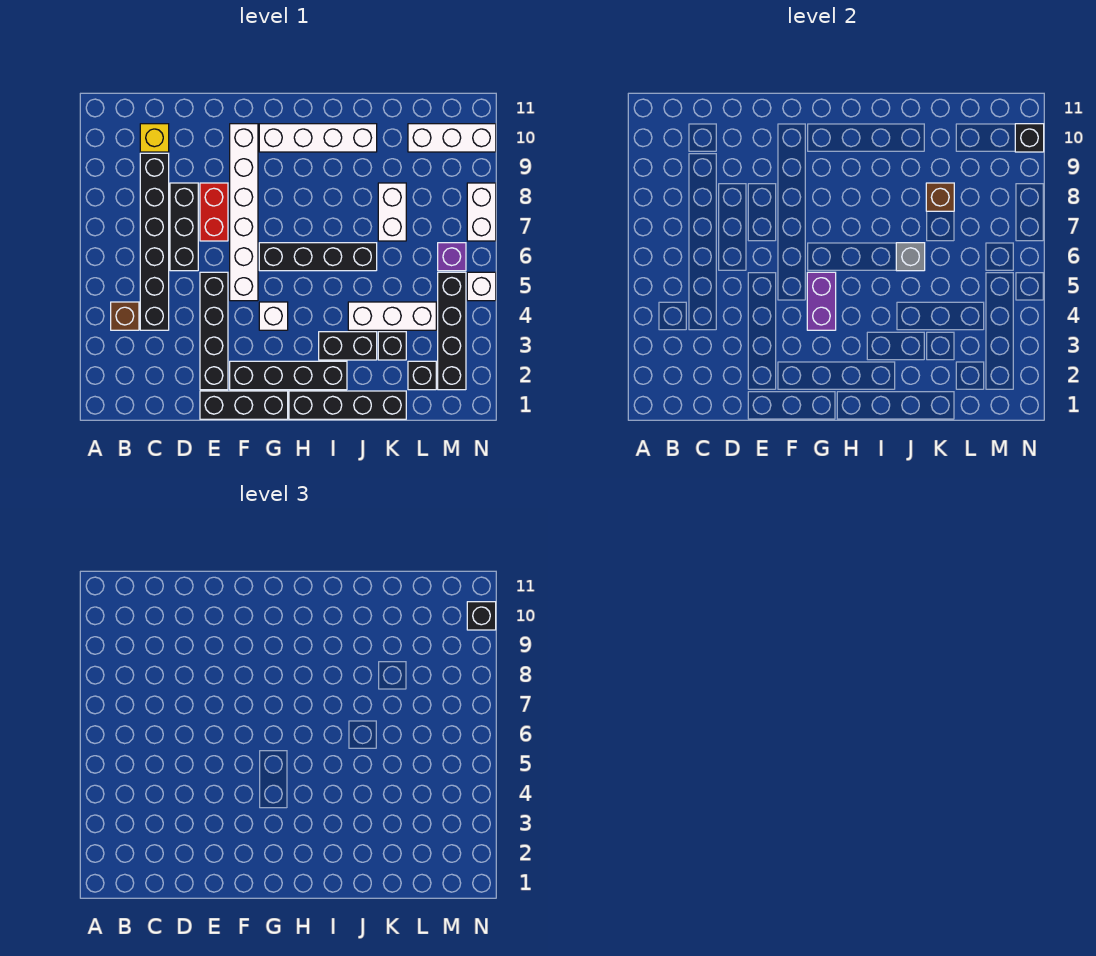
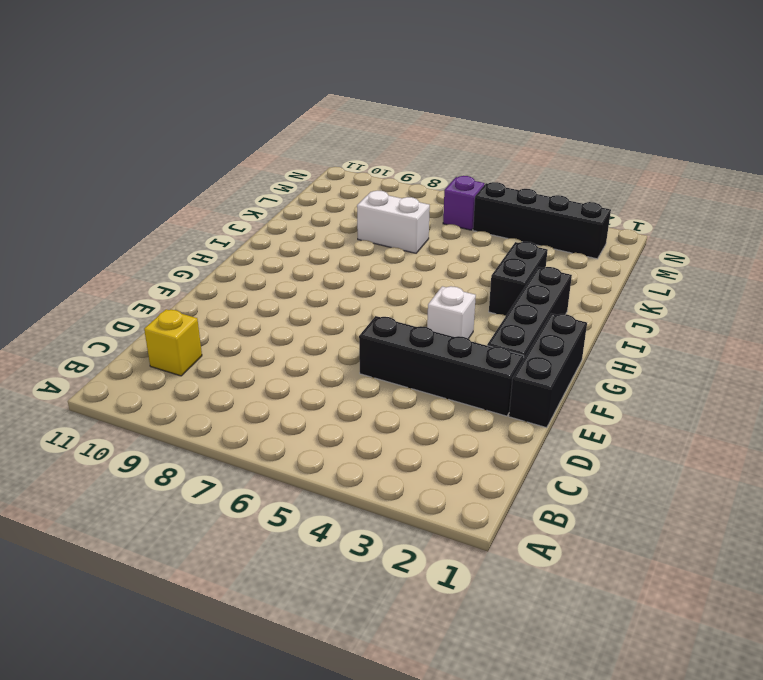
none -> brown 1x1 brick [111,302,139,330]
none -> black 1x6 brick [140,153,169,330]
none -> black 1x3 brick [170,183,198,271]

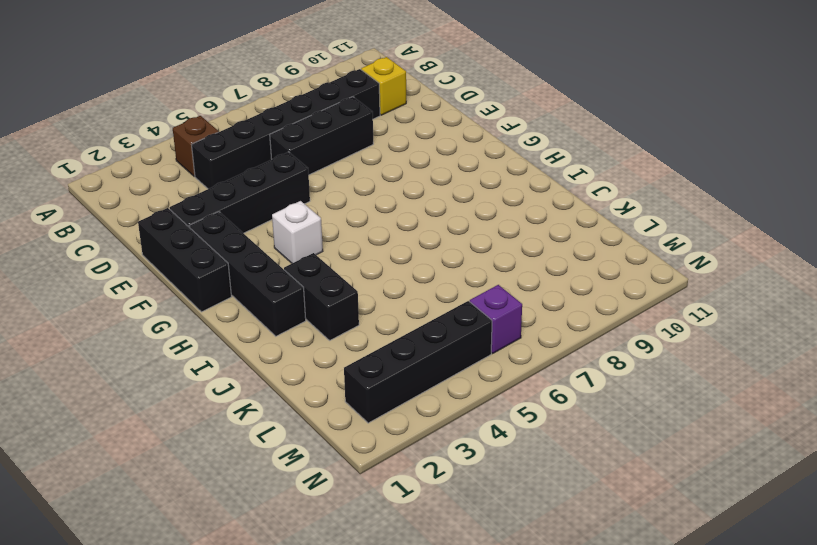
none -> red 1x2 brick [200,183,228,241]
none -> white 1x6 brick [230,124,258,301]
none -> black 1x4 brick [259,243,377,271]

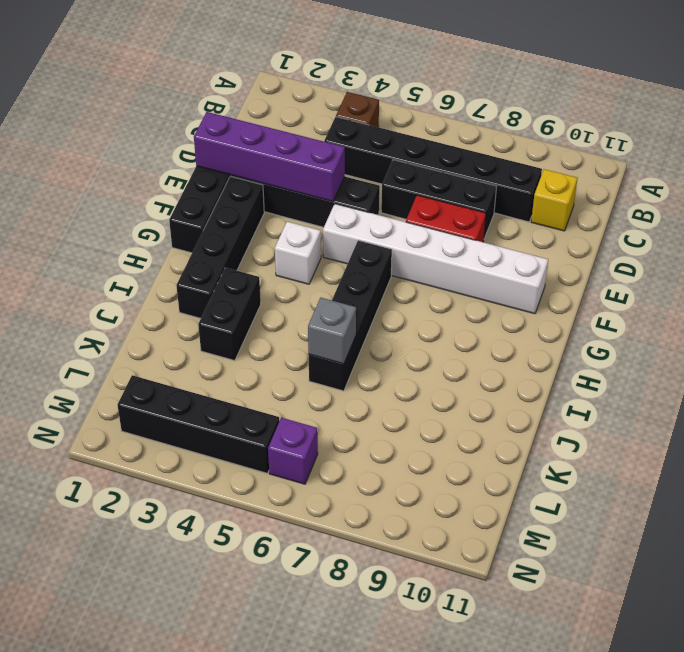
purple 1x4 brick [194,112,345,201] -> none
none -> white 1x4 brick [259,124,377,152]
none -> black 1x4 brick [289,391,406,419]
none -> white 1x3 brick [348,302,436,330]

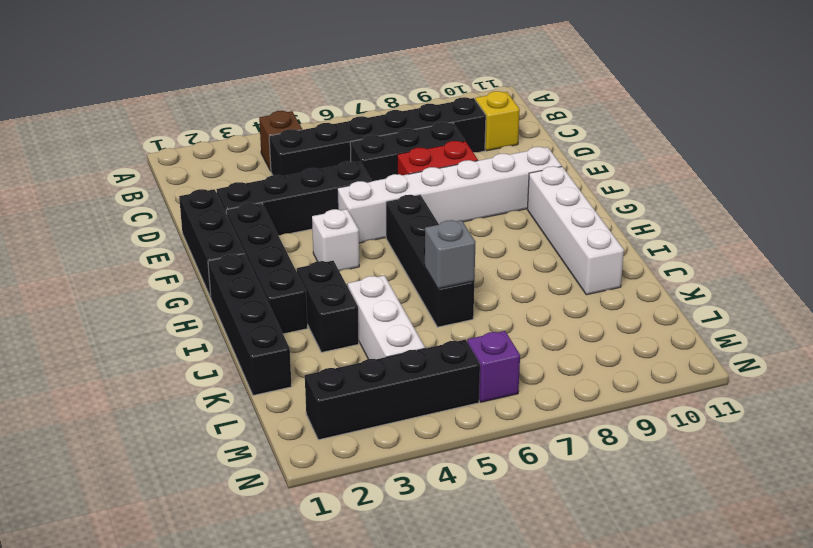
none -> black 1x1 brick [378,332,406,360]
none -> white 1x2 brick [378,183,406,241]
none -> black 1x1 brick [408,361,436,390]

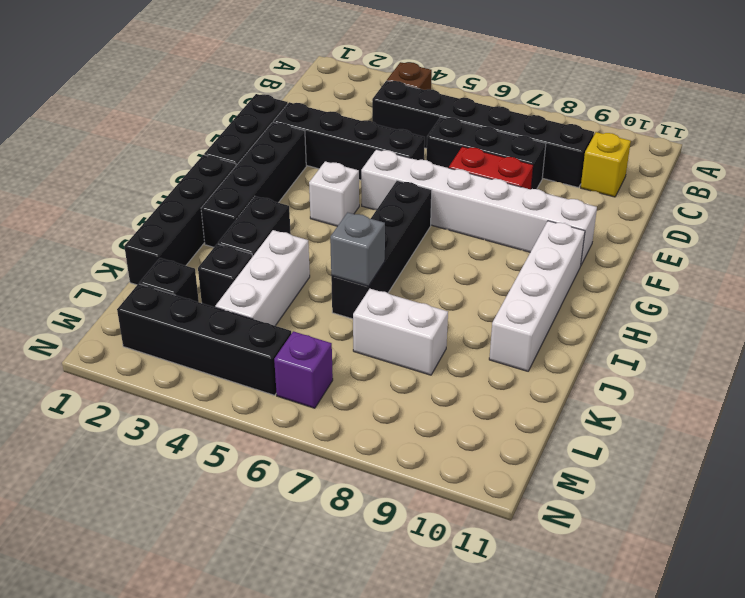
none -> white 1x3 brick [408,124,496,152]
none -> white 1x1 brick [467,272,496,301]
none -> white 1x2 brick [467,183,496,241]

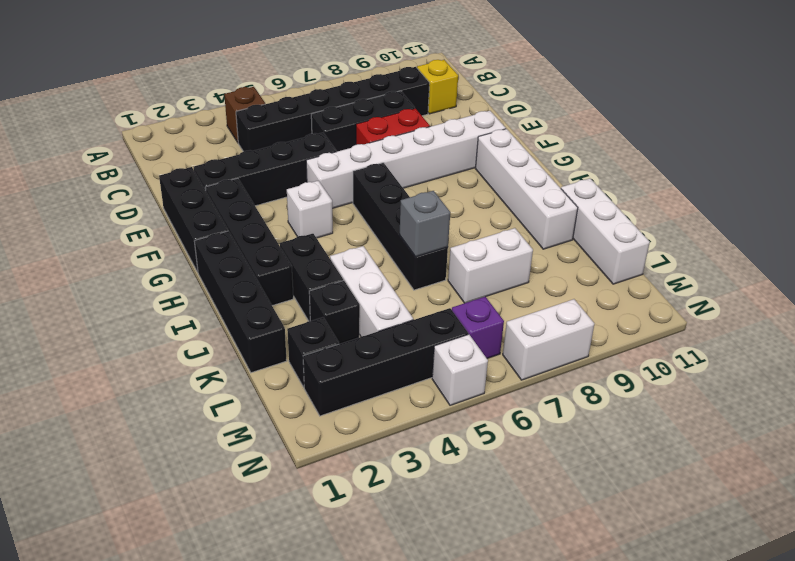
white 1x3 brick [561,178,650,284] -> white 1x3 brick moved to [408,124,496,152]
none -> purple 1x2 brick [807,272,836,330]
none -> brown 1x1 brick [926,183,954,211]
none -> black 1x1 brick [1015,124,1044,152]

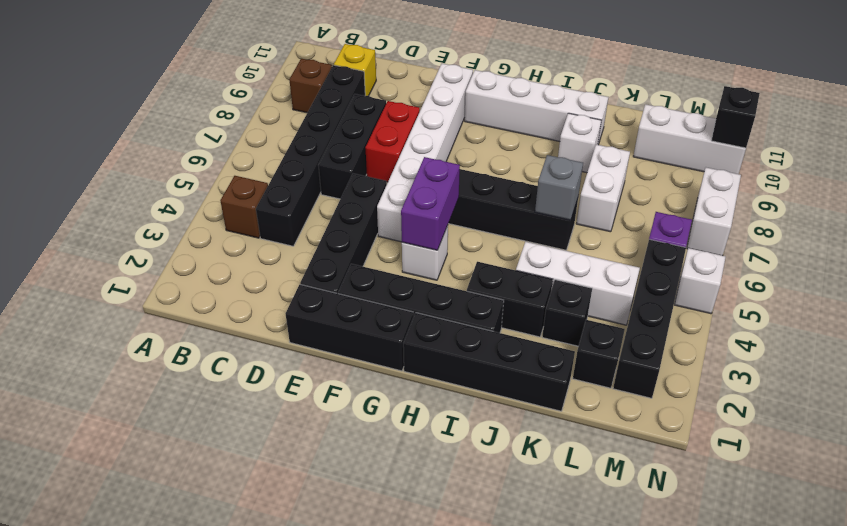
brown 1x1 brick [289,59,332,113] -> brown 1x1 brick moved to [926,183,954,211]
white 1x1 brick [558,113,601,173] -> none
none -> black 1x1 brick [467,602,496,630]

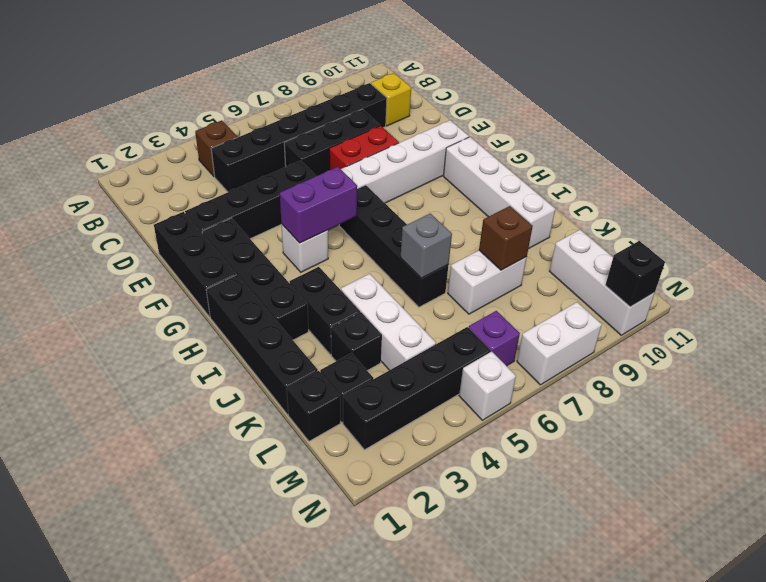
black 1x1 brick [287,371,340,441] -> black 1x1 brick moved to [467,602,496,630]

